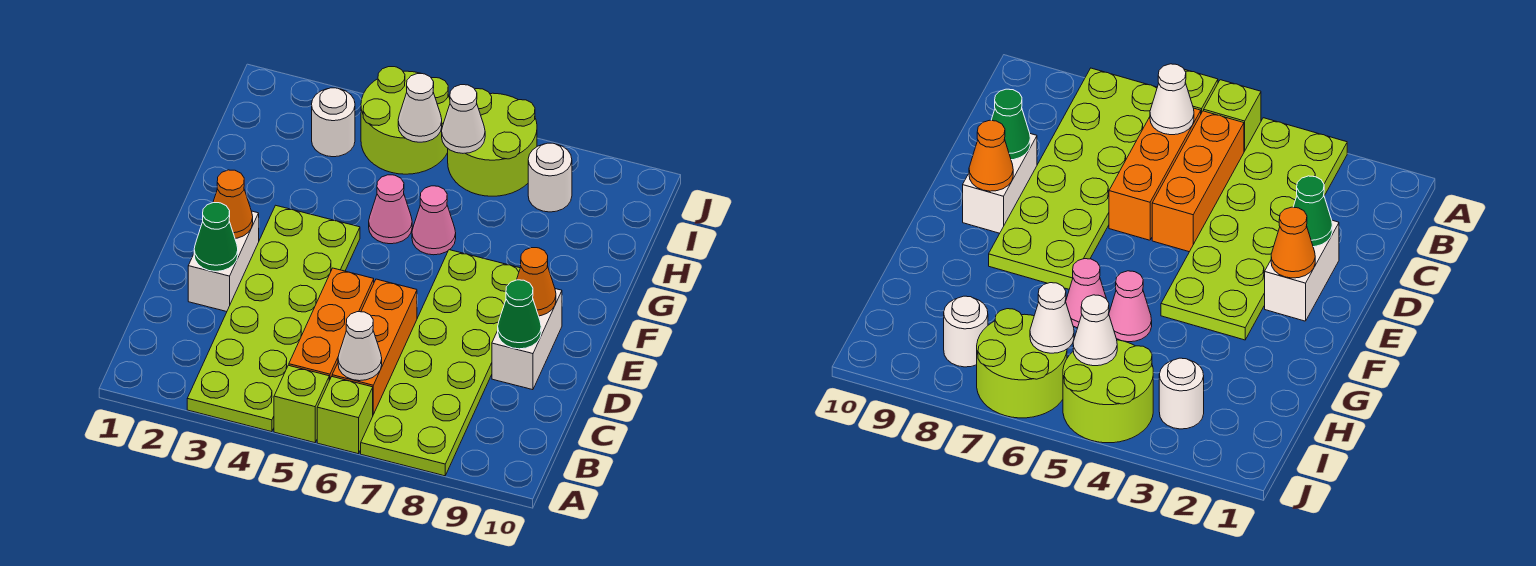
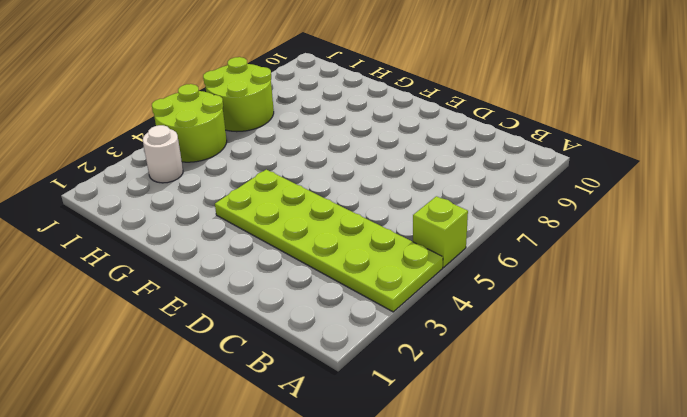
none -> lime 1x1 brick [317,377,373,454]
none -> lime 2x6 plate [361,250,520,476]
none -> orange 1x3 brick [289,268,374,380]

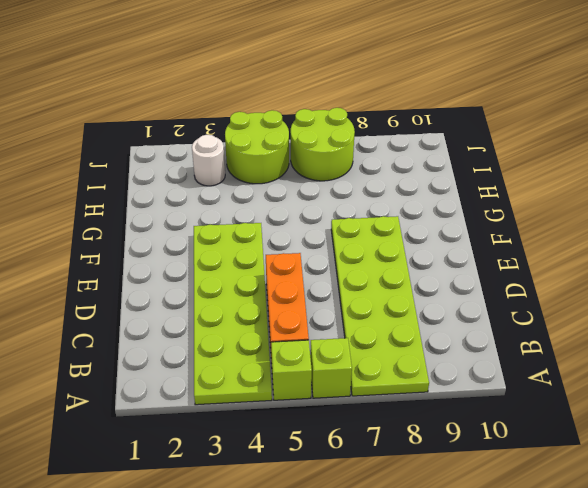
none -> orange 1x3 brick [332,279,417,414]
none -> white 1x2 brick [188,211,259,312]
none -> white 1x2 brick [492,289,562,390]

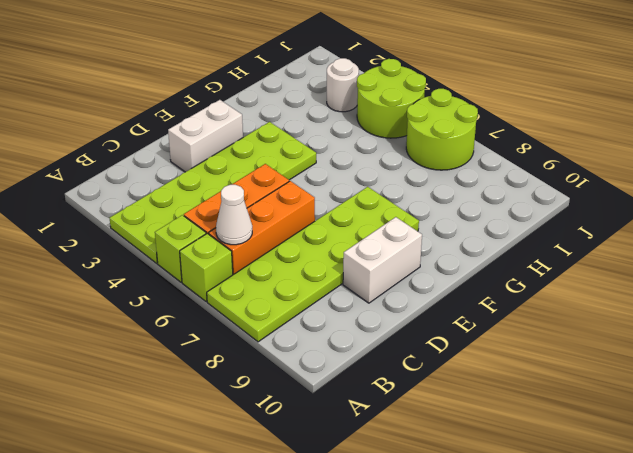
none -> pink 1x1 cone [369,175,412,244]
none -> pink 1x1 cone [412,186,456,255]
none -> white 1x1 round brick [528,143,572,212]

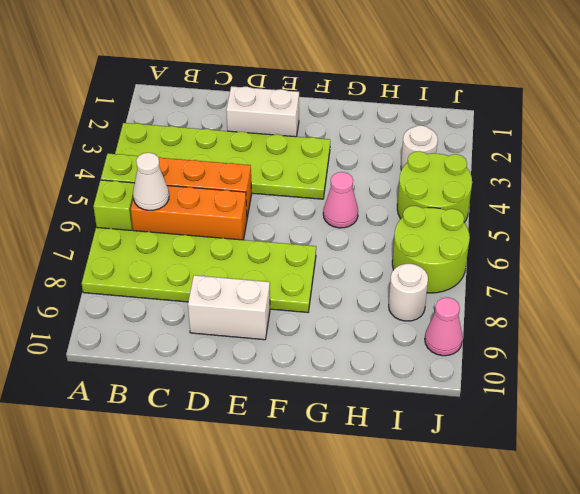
pink 1x1 cone [425,298,463,356] -> pink 1x1 cone moved to [412,186,456,255]
none -> green 1x1 cone [194,203,238,271]
none -> green 1x1 cone [498,280,541,349]
none -> orange 1x1 cone [213,170,253,239]

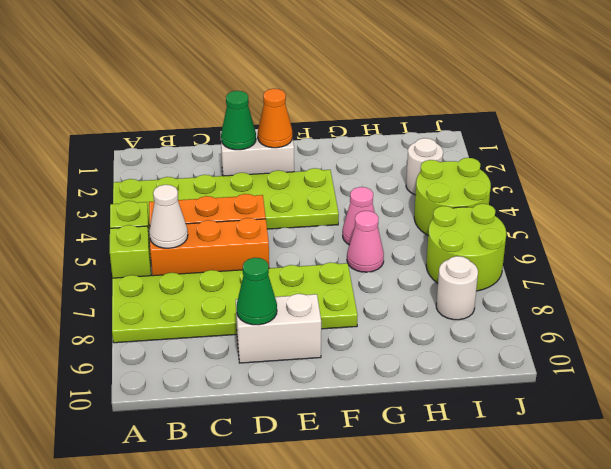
none -> orange 1x1 cone [517,248,556,316]
none -> white 1x1 cone [398,74,442,142]
none -> white 1x1 cone [442,85,485,153]

